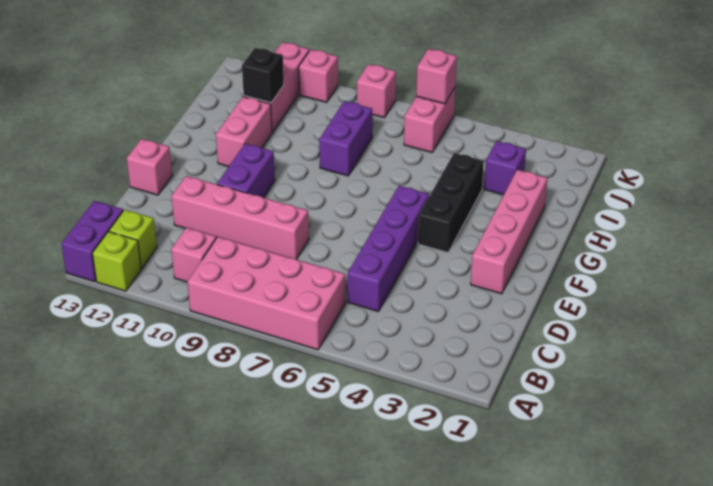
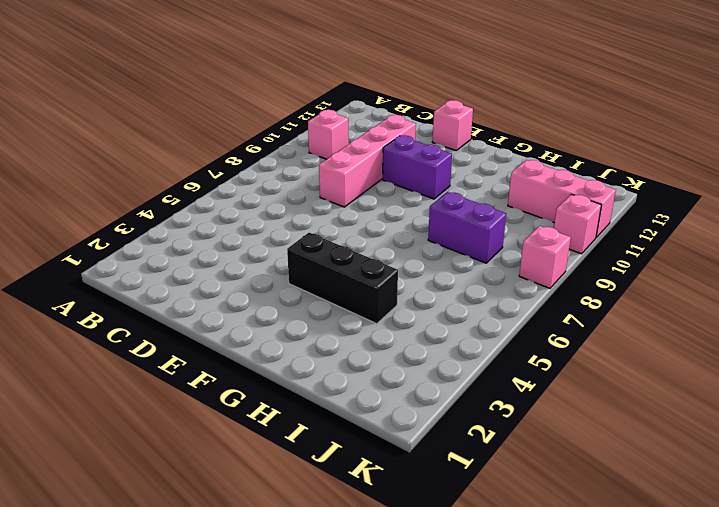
none -> pink 2x4 brick [187,237,345,350]
none -> lime 1x1 brick [92,231,141,291]
none -> purple 1x2 brick [61,201,123,282]

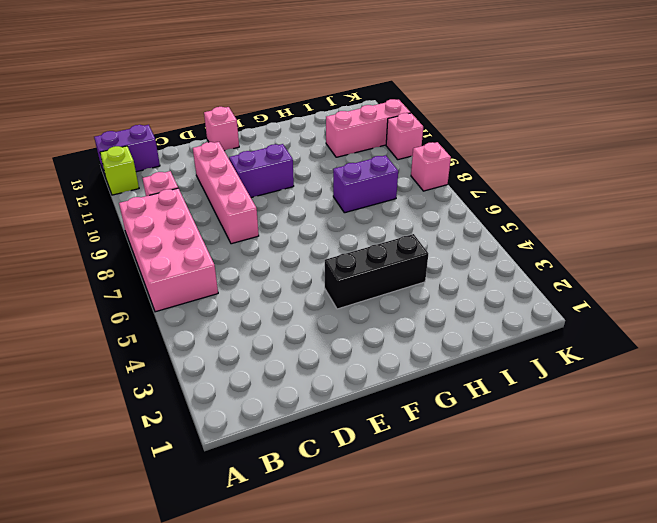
none -> lime 1x1 brick [109,210,157,268]
none -> purple 1x4 brick [347,186,429,312]
none -> pink 1x4 brick [471,170,548,294]

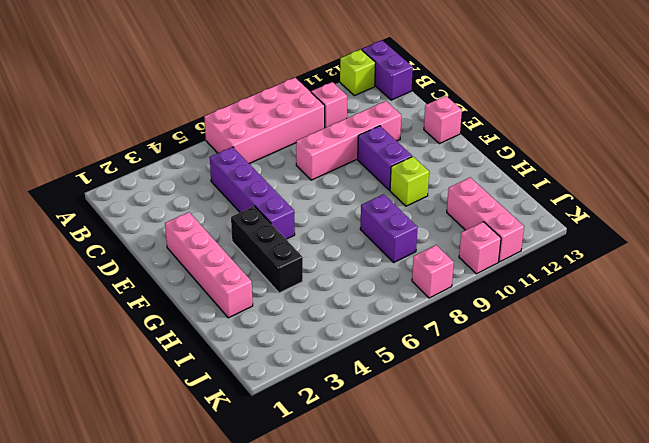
lime 1x1 brick [390,157,429,206] -> lime 1x1 brick moved to [109,210,157,268]
none -> pink 1x2 brick [216,97,272,167]
none -> purple 1x1 brick [484,141,526,195]
none -> pink 1x2 brick [404,88,455,152]

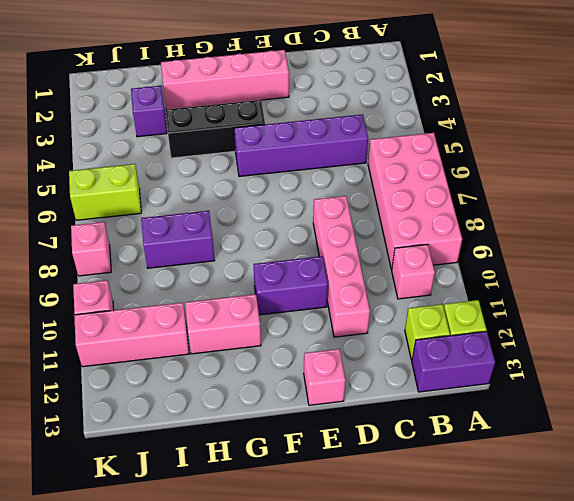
lime 1x2 brick [69,164,141,220] -> pink 1x2 brick [404,88,455,152]
none -> black 1x1 brick [242,48,284,103]
none -> pink 1x1 brick [416,49,457,104]

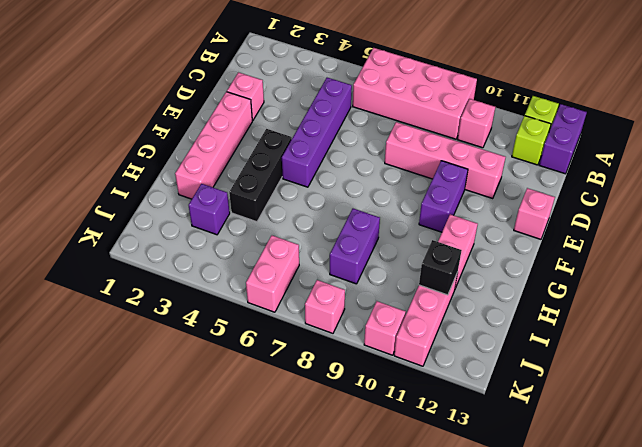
pink 1x1 brick [227,72,264,121] -> pink 1x1 brick moved to [416,49,457,104]

